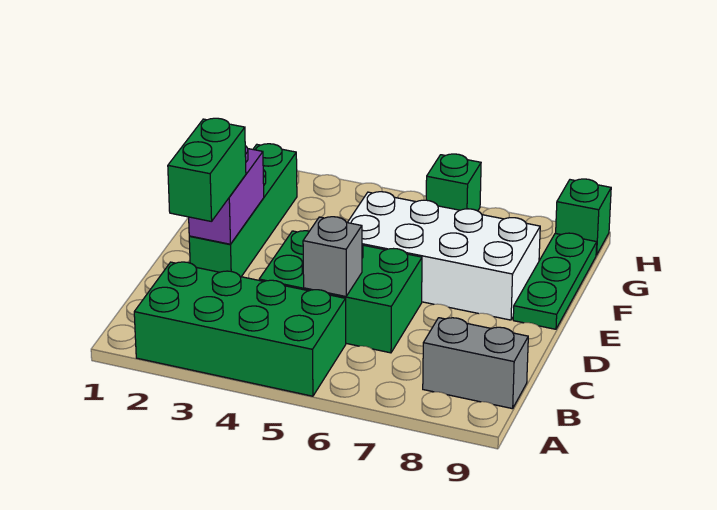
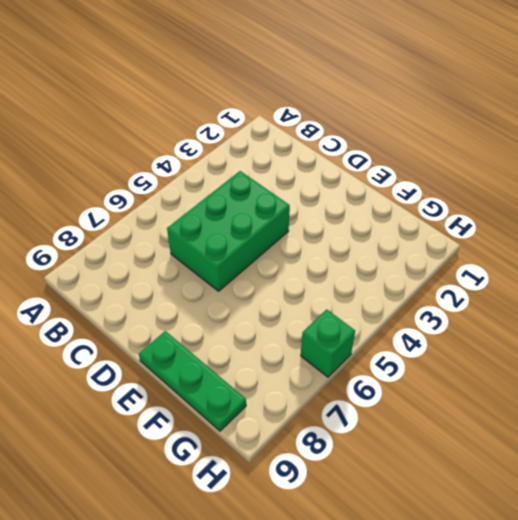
none -> green 2x4 brick [134,262,346,396]
none -> grey 1x2 brick [423,318,528,409]

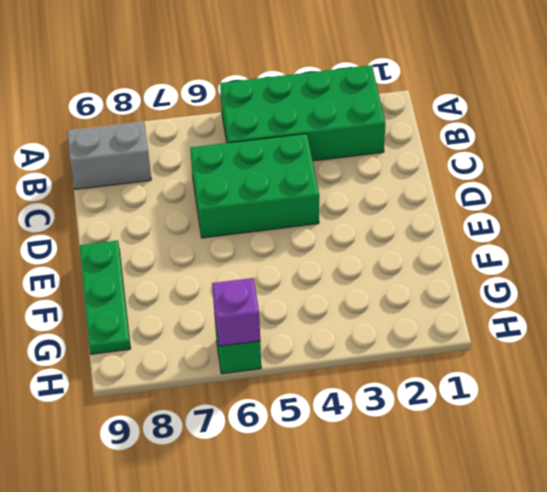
purple 1x1 brick [212,278,260,346] -> none
none -> green 1x4 brick [189,144,297,277]
none -> white 2x4 brick [347,192,540,320]

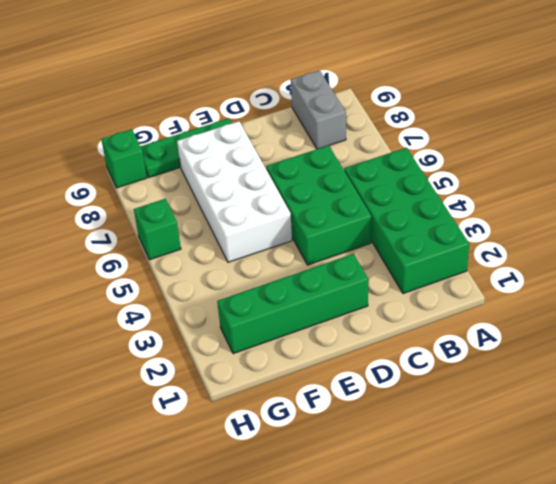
none -> grey 1x1 brick [303,217,362,296]
none -> purple 1x2 brick [189,146,264,244]

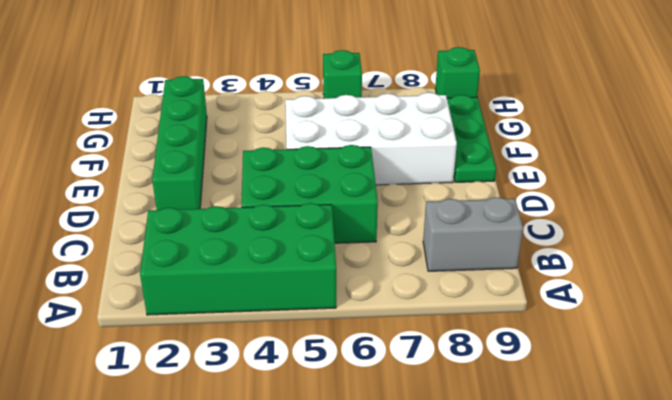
none -> grey 1x1 brick [303,217,362,296]
none -> purple 1x2 brick [189,146,264,244]

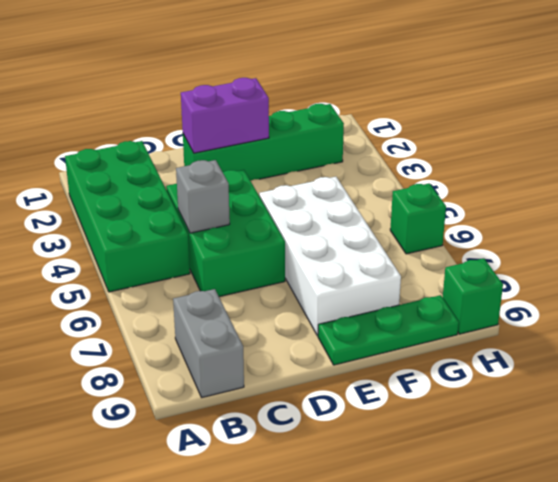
none -> green 1x2 brick [168,118,246,222]

